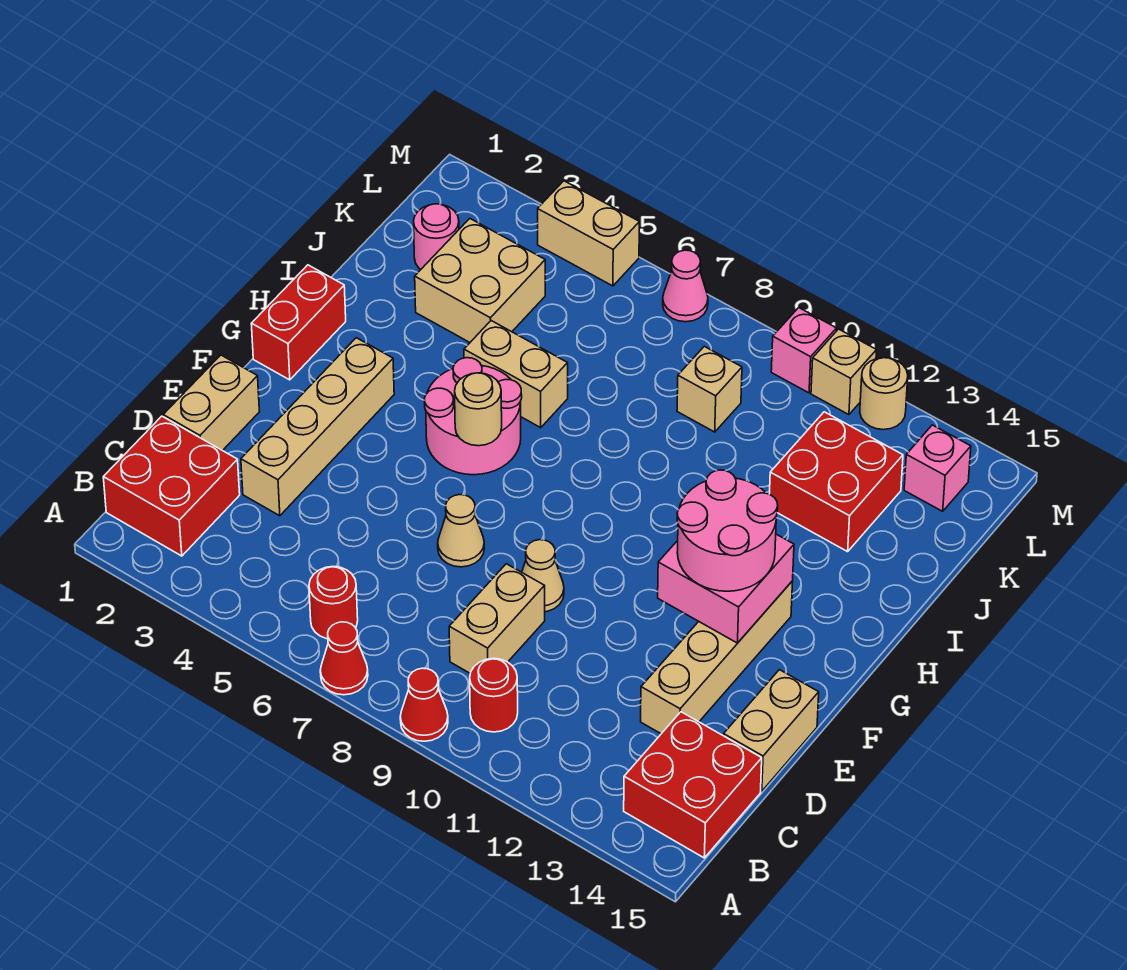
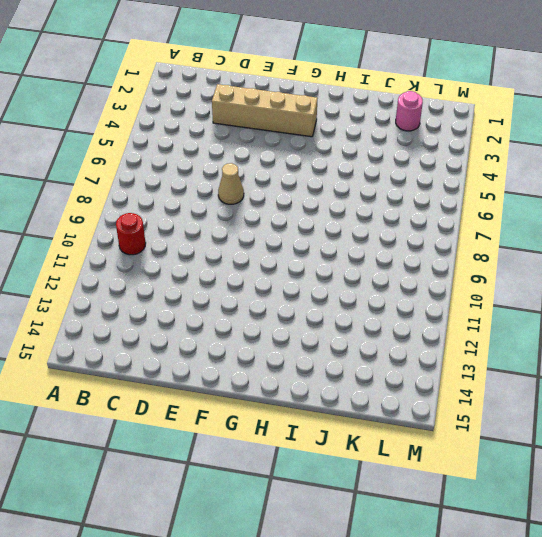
none -> red 1x1 cone [320,622,368,695]
none -> red 1x1 cone [400,668,448,741]
none -> red 2x2 brick [103,416,240,556]

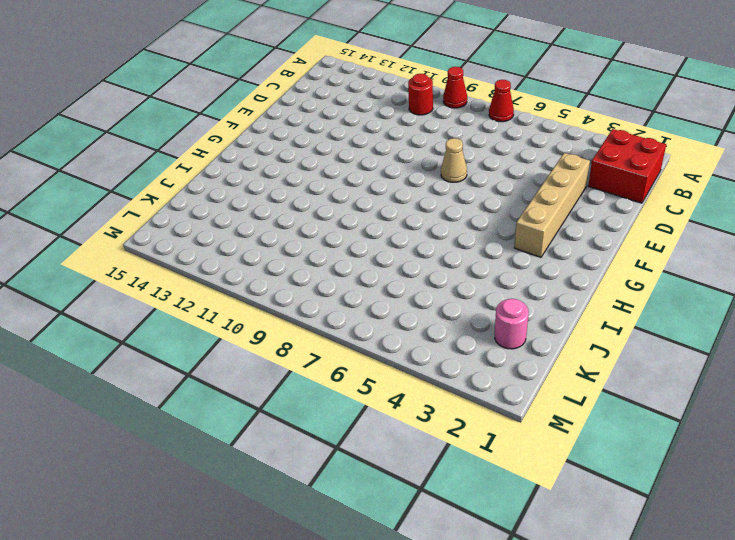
none -> red 1x1 round brick [309,566,358,639]
none -> red 2x2 brick [624,712,762,858]
none -> tan 1x2 brick [449,564,545,673]

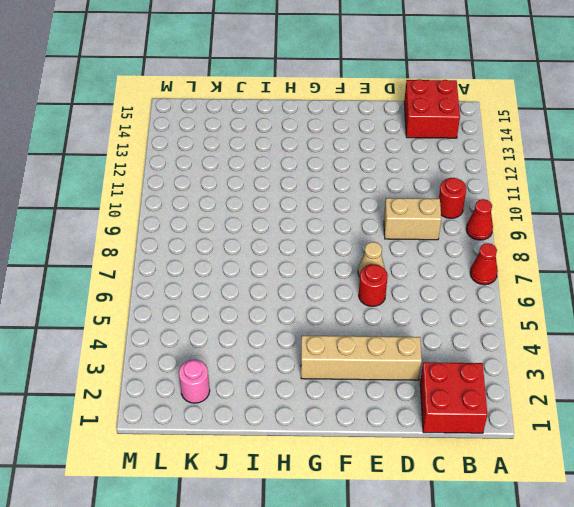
red 1x1 round brick [359,264,388,306] -> red 1x1 round brick moved to [309,566,358,639]
none -> tan 1x2 brick [163,355,259,451]
none -> tan 1x4 brick [641,581,793,734]
none -> tan 1x2 brick [724,670,819,791]

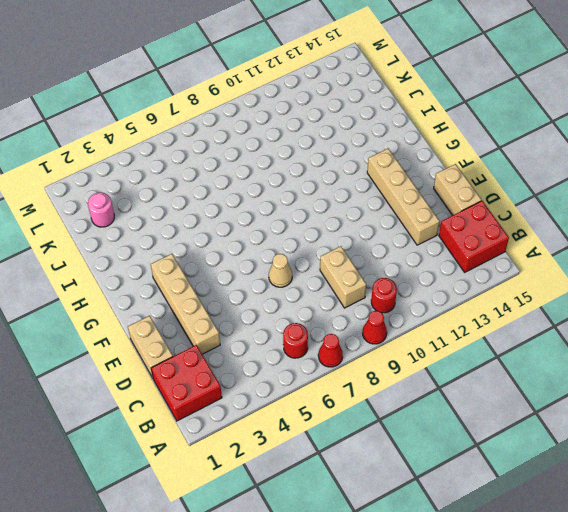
none -> tan 1x1 cone [522,540,564,612]
none -> red 1x2 brick [251,265,346,380]
none -> pink 2x2 round brick [424,358,522,475]

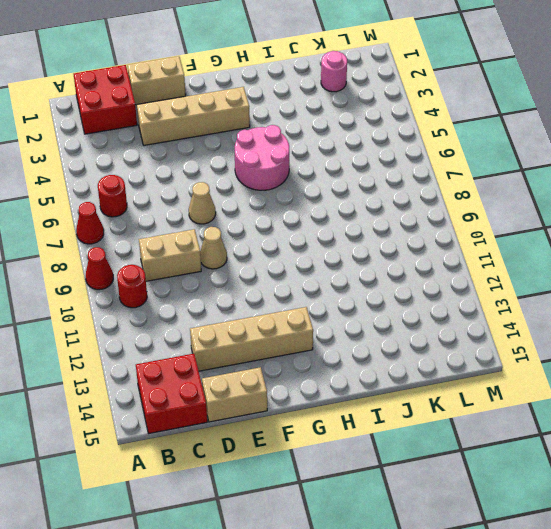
none -> red 1x2 brick [251,265,346,380]
none -> tan 1x2 brick [464,321,568,428]
none -> tan 2x2 brick [415,219,545,342]

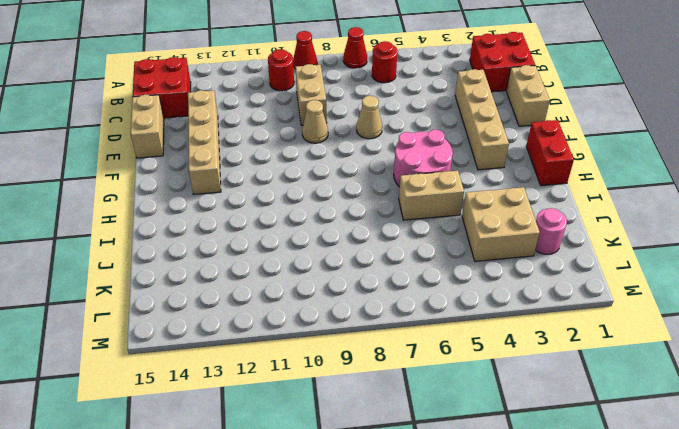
none -> red 2x2 brick [769,412,903,552]
none -> tan 1x1 brick [677,346,742,432]
none -> pink 1x1 brick [904,425,971,511]

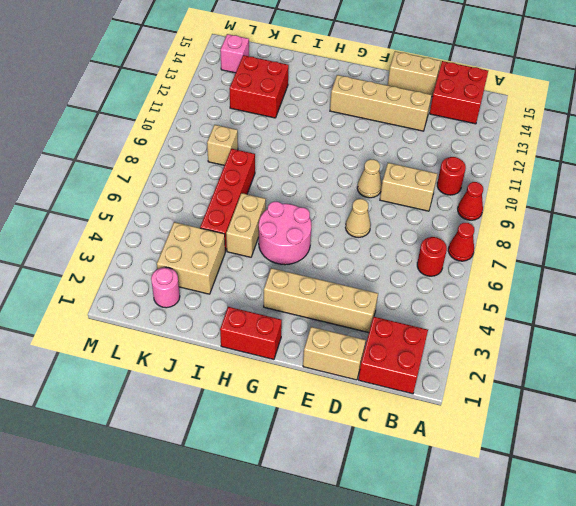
red 1x4 brick [200,149,255,251] -> none
none -> tan 1x2 brick [538,181,639,286]
none -> pink 1x1 cone [663,250,708,322]
none -> pink 1x1 brick [771,308,837,393]

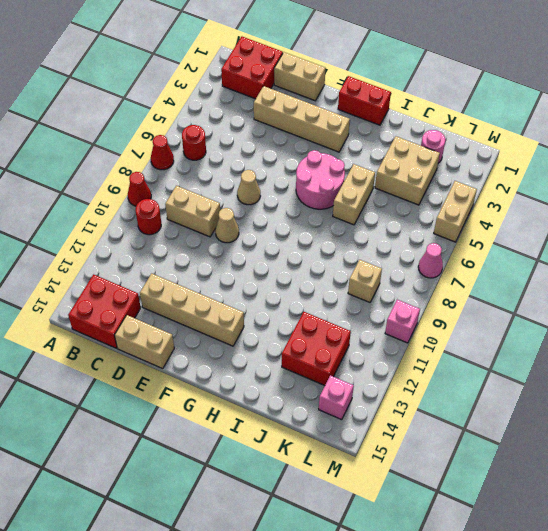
none -> tan 1x1 brick [811,329,877,415]
none -> tan 1x1 round brick [860,358,908,430]
none -> pink 2x2 brick [658,534,794,643]

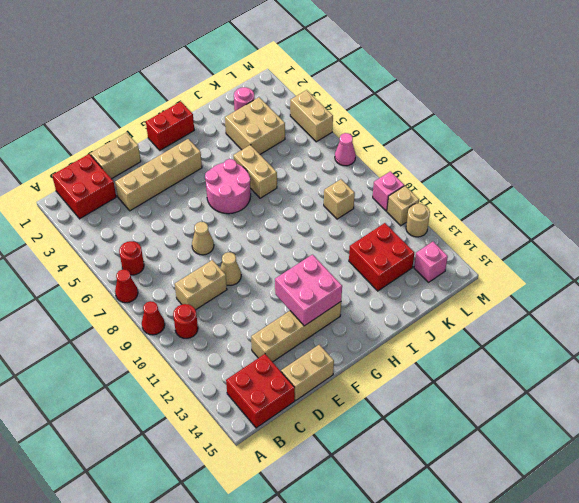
none -> tan 1x1 round brick [455,373,502,446]
none -> pink 2x2 round brick [677,470,778,591]

